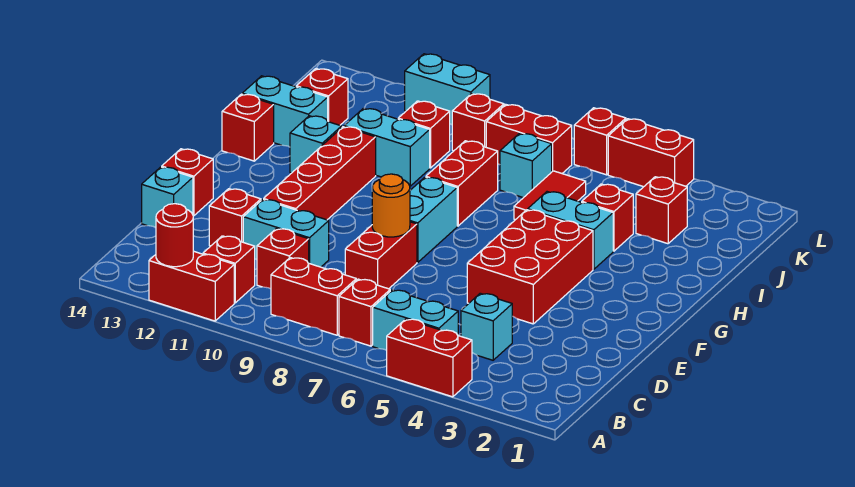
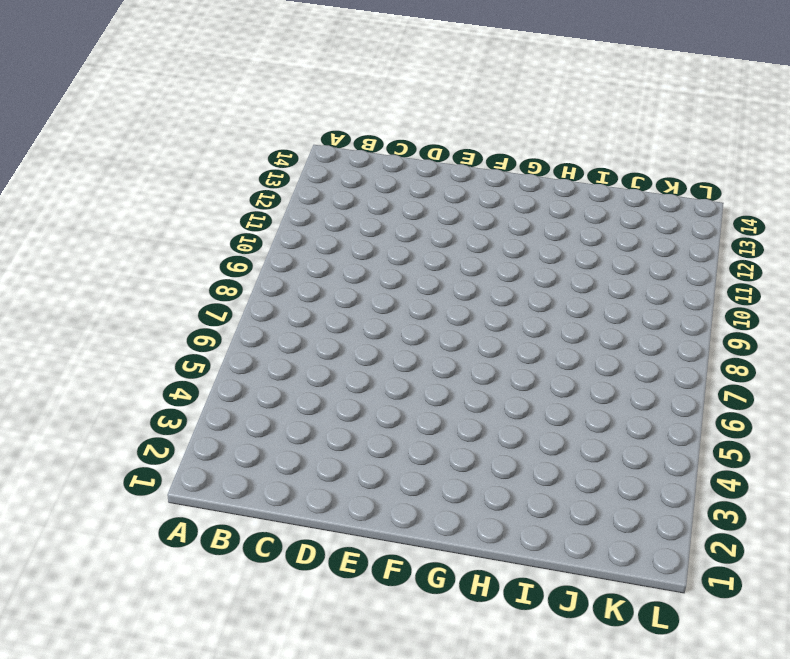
none -> red 1x2 brick [387,319,472,397]
none -> red 1x2 brick [149,251,234,321]
none -> cyan 1x2 brick [373,290,458,351]
none -> red 1x1 brick [339,279,390,346]

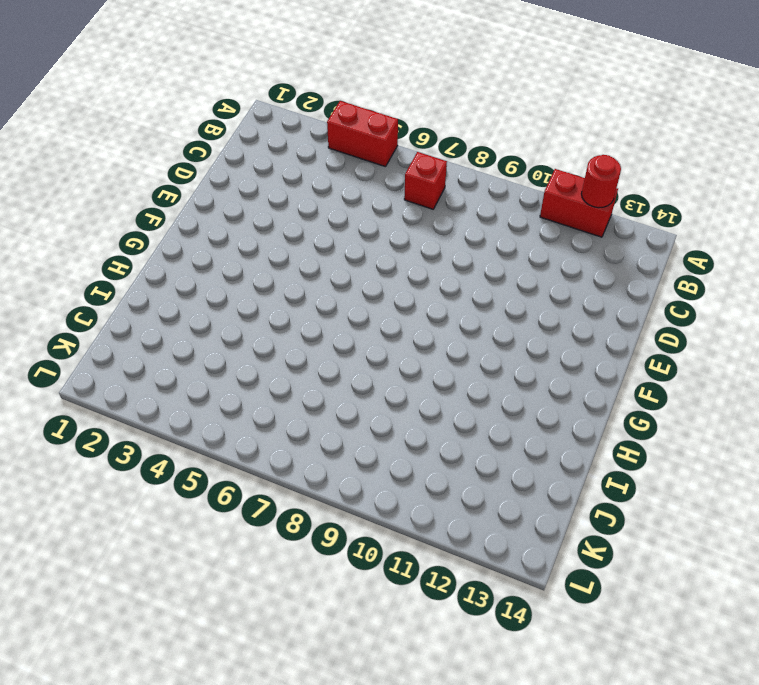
none -> cyan 1x2 brick [373,290,458,351]
none -> red 1x2 brick [271,258,356,335]
none -> red 1x1 brick [203,236,255,303]
none -> cyan 1x1 brick [461,293,512,360]

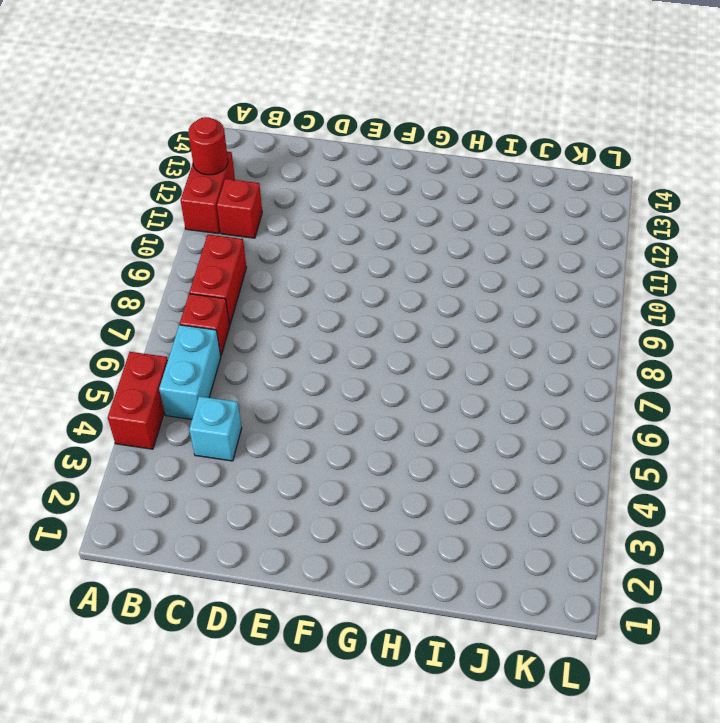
none -> red 1x1 brick [257,229,309,289]
none -> red 1x2 brick [345,222,417,289]
none -> cyan 1x2 brick [243,199,329,267]
none -> red 1x1 brick [209,189,261,246]

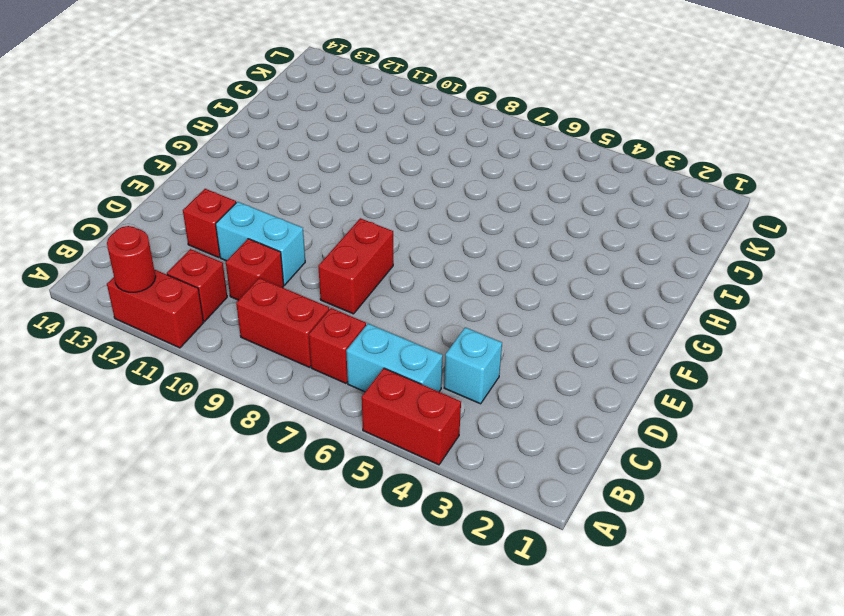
none -> cyan 1x1 brick [142,167,193,228]
none -> red 2x3 brick [467,210,593,324]
none -> red 1x4 brick [264,127,376,220]
none -> red 1x1 brick [162,149,213,216]

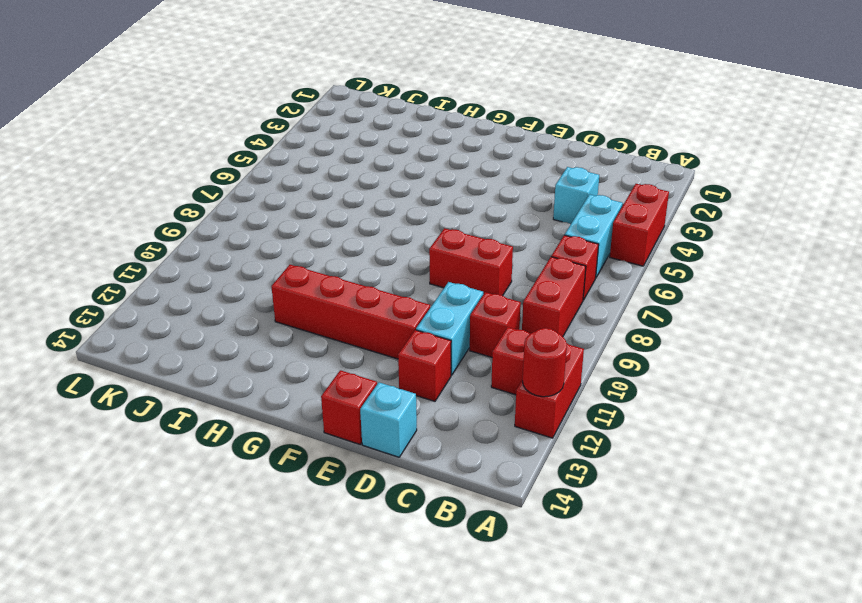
none -> red 2x3 brick [467,210,593,324]
none -> cyan 1x2 brick [410,177,457,262]
none -> cyan 1x2 brick [528,192,613,269]
none -> red 1x2 brick [426,141,498,226]

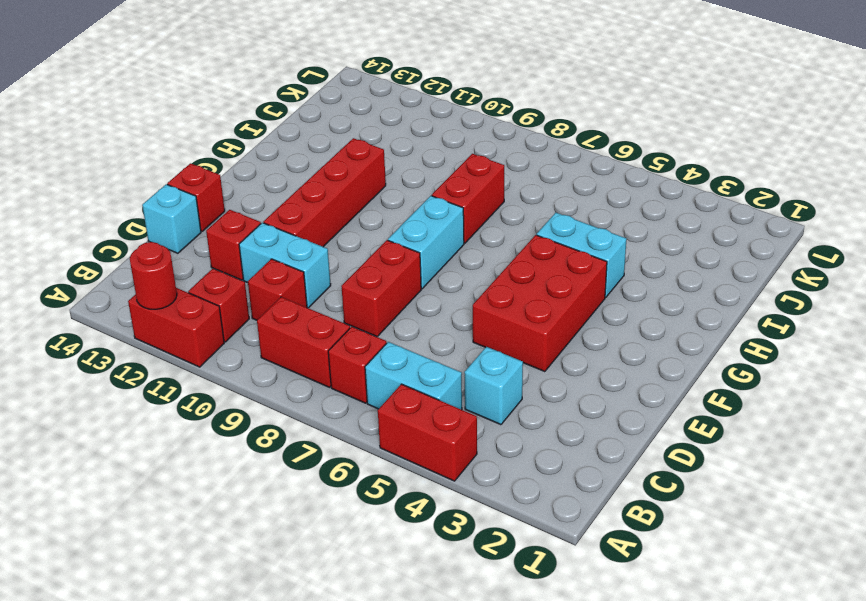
none -> cyan 1x1 brick [290,116,342,173]
none -> red 1x1 brick [222,94,274,161]
none -> red 1x1 brick [582,184,633,251]
none -> red 1x2 tile [514,171,586,220]

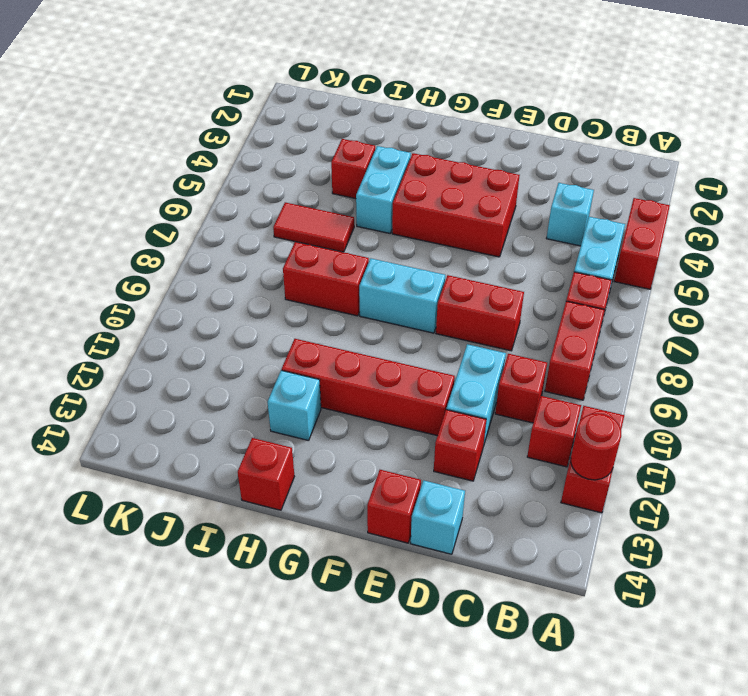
none -> cyan 1x2 brick [344,108,430,186]
none -> cyan 1x2 brick [242,76,328,147]
none -> red 1x1 brick [636,177,687,244]
none -> cyan 1x1 brick [500,133,552,198]

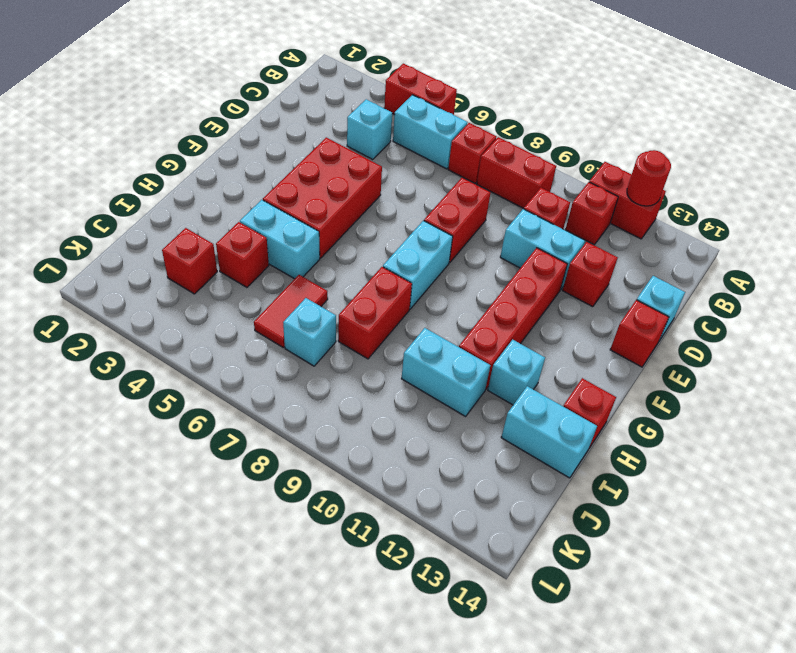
none -> red 1x1 brick [398,101,450,168]
none -> red 1x1 brick [296,69,348,125]
none -> red 1x2 brick [486,104,572,173]
none -> red 1x1 brick [452,94,504,151]

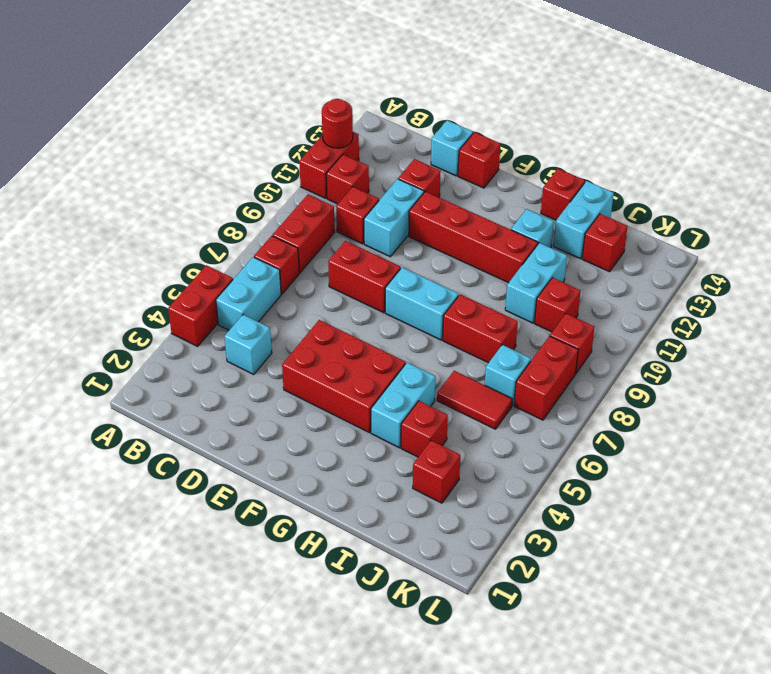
none -> red 1x2 brick [608,119,694,187]
none -> red 1x1 brick [574,108,626,175]
none -> cyan 1x2 brick [405,54,490,125]
none -> orange 1x1 round brick [372,174,410,237]

